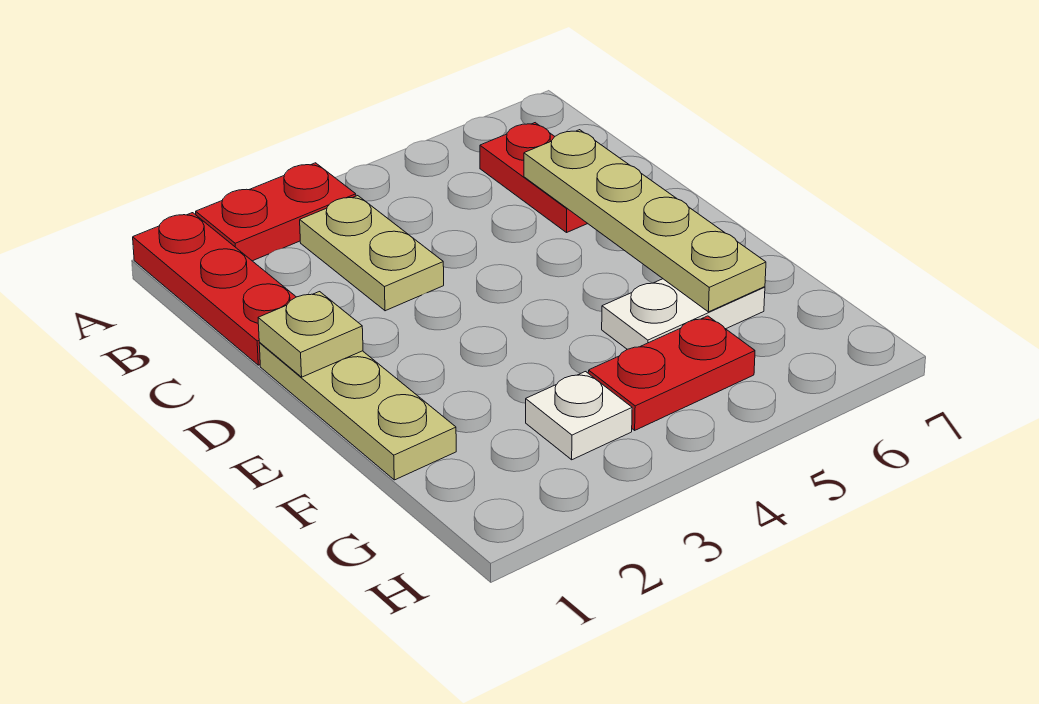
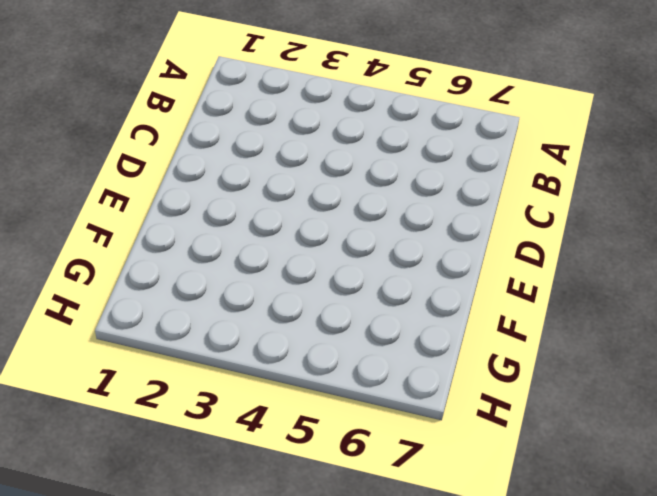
none -> red 1x3 plate [133,213,296,365]
none -> red 1x2 plate [196,163,356,261]

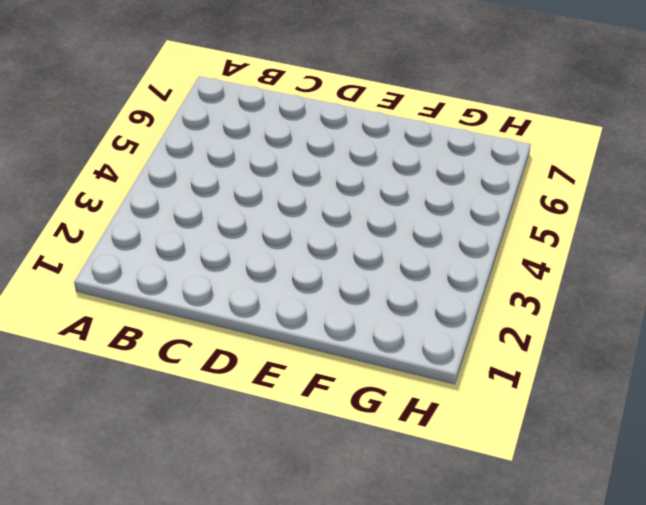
none -> red 1x3 plate [133,213,296,365]
none -> red 1x2 plate [196,163,356,261]

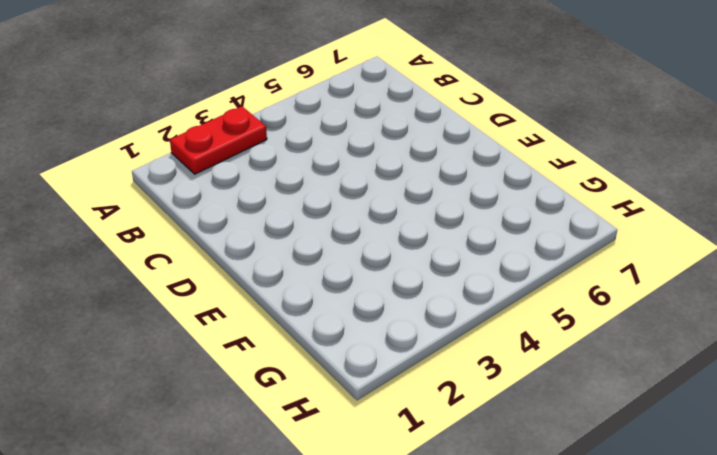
none -> red 1x3 plate [133,213,296,365]
none -> tan 1x2 plate [300,196,444,311]

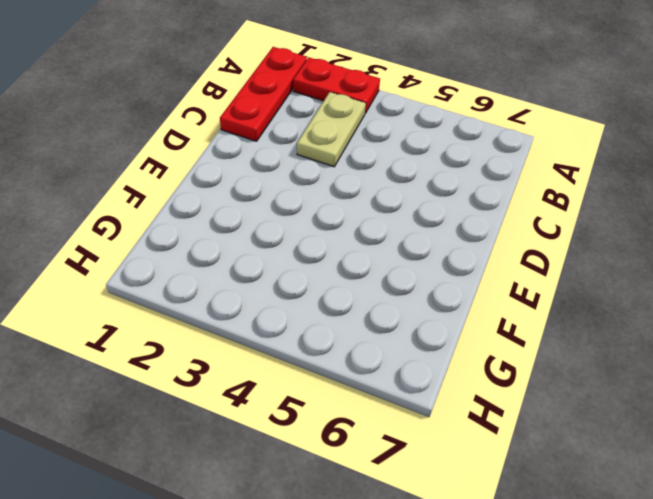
none -> red 1x2 plate [480,123,588,232]
none -> tan 1x3 plate [259,343,456,480]

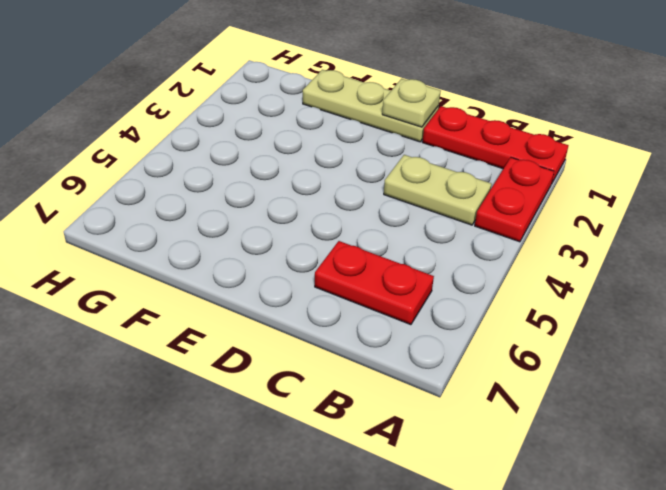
none -> white 1x2 plate [602,279,765,349]
none -> white 1x1 plate [526,372,632,460]

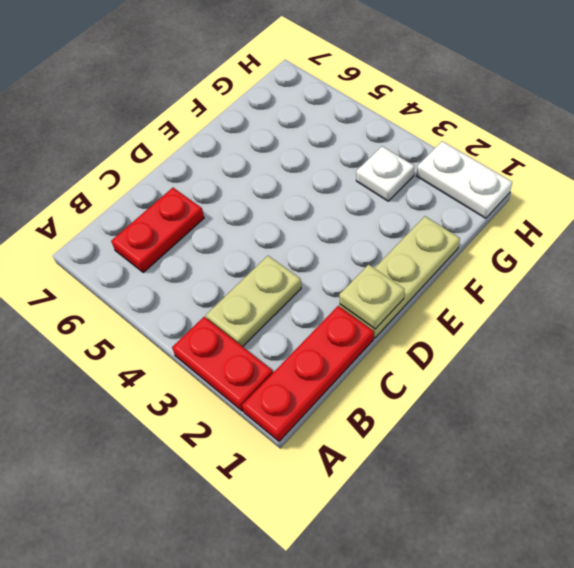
white 1x2 plate [416,141,512,218] -> white 1x2 plate moved to [602,279,765,349]
none -> red 1x2 plate [588,316,755,430]
none -> tan 1x4 plate [524,130,766,312]

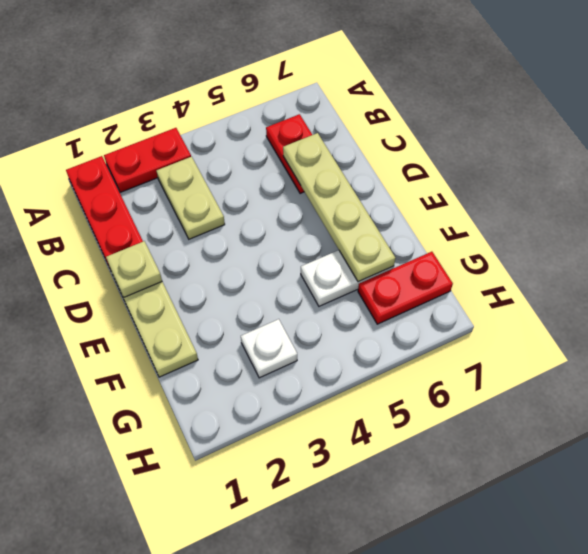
red 1x2 plate [358,252,453,324] -> red 1x2 plate moved to [588,316,755,430]

